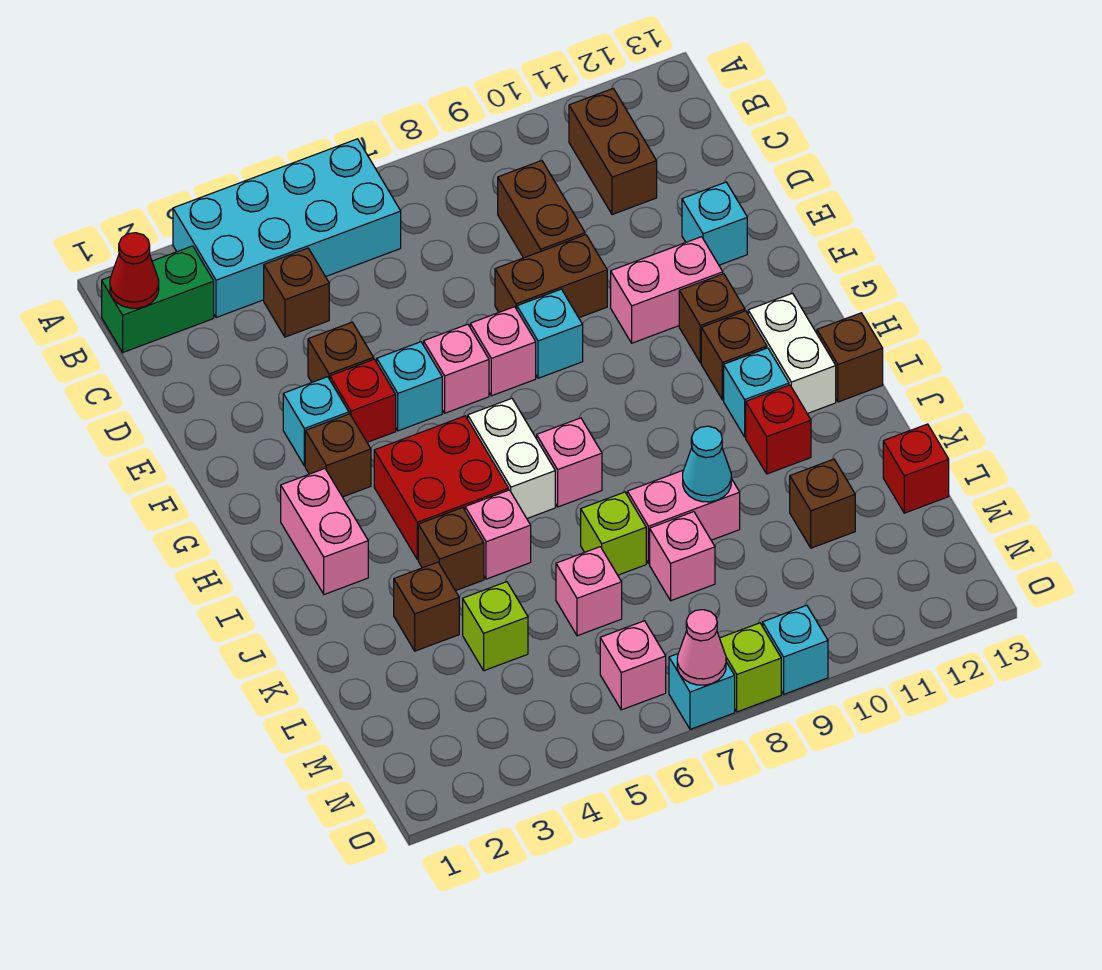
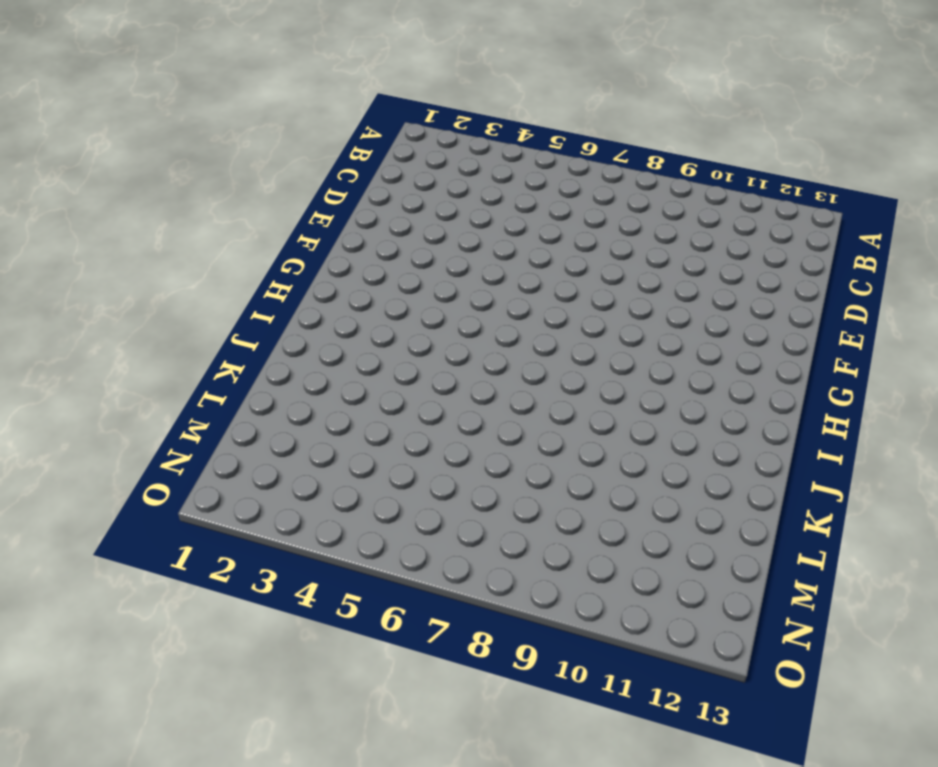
none -> cyan 2x4 brick [173,139,401,318]
none -> green 1x2 brick [102,246,214,352]
none -> brown 1x2 brick [569,89,657,215]
none -> brown 1x1 brick [264,248,329,337]

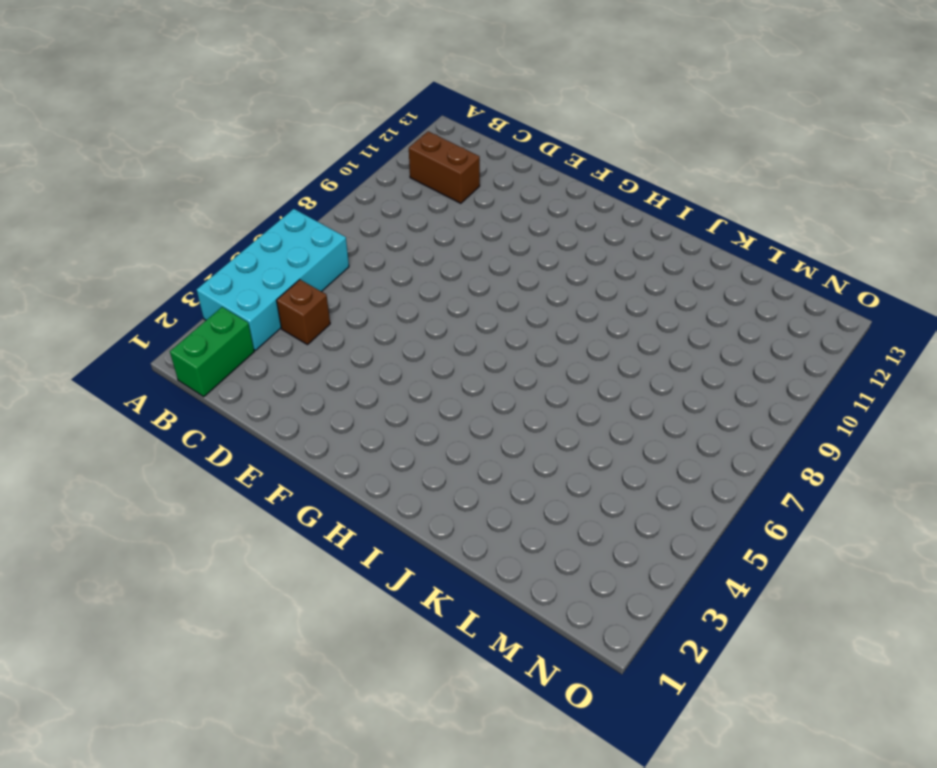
none -> brown 1x2 brick [498,161,585,258]
none -> brown 1x1 brick [308,322,374,382]
none -> brown 1x2 brick [495,235,607,318]
none -> cyan 1x1 brick [682,182,747,265]

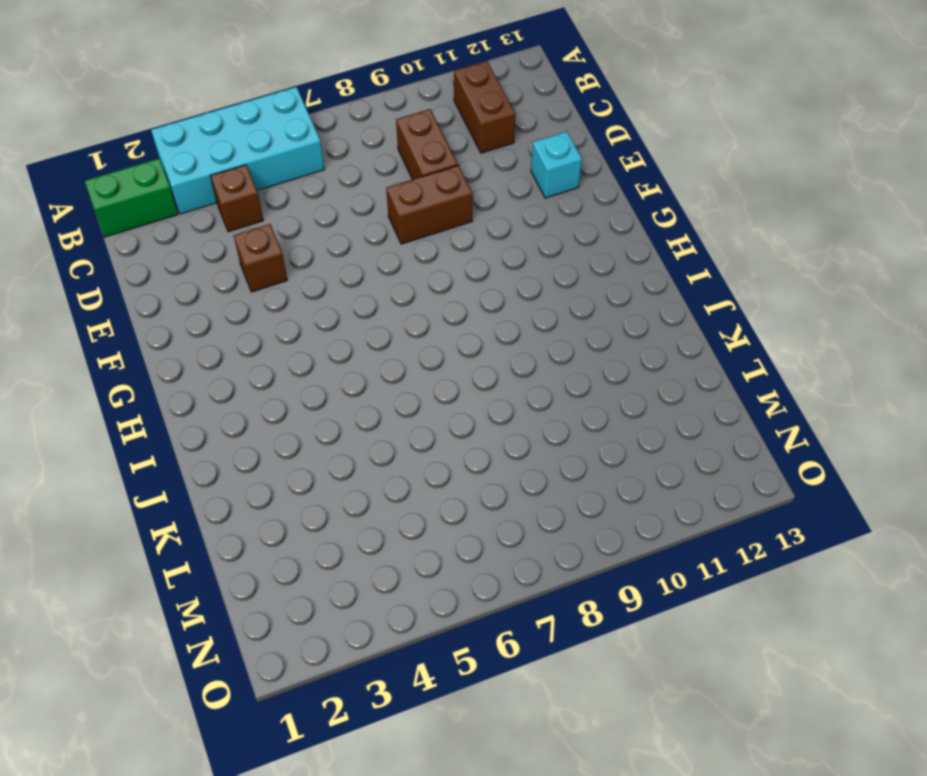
none -> cyan 1x1 brick [283,377,349,466]
none -> red 1x1 brick [330,359,396,442]
none -> cyan 1x1 brick [377,342,442,431]
none -> pink 1x1 brick [424,324,489,413]

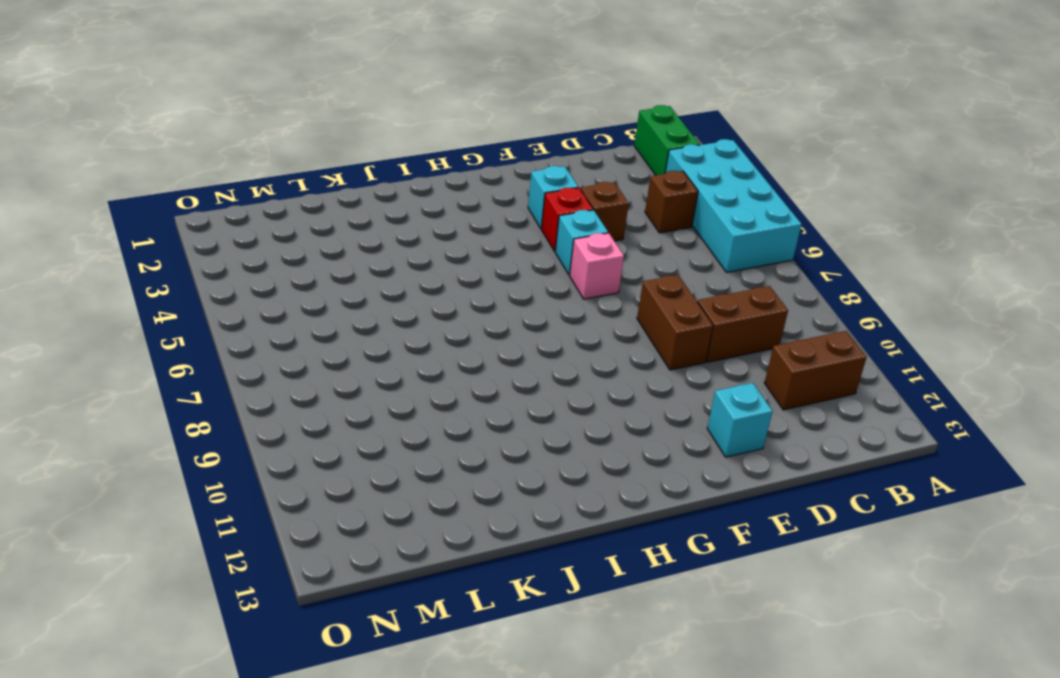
none -> pink 1x1 brick [470,307,536,396]
none -> cyan 1x1 brick [517,289,583,378]
none -> pink 1x2 brick [611,237,723,343]
none -> brown 1x1 brick [305,414,371,497]

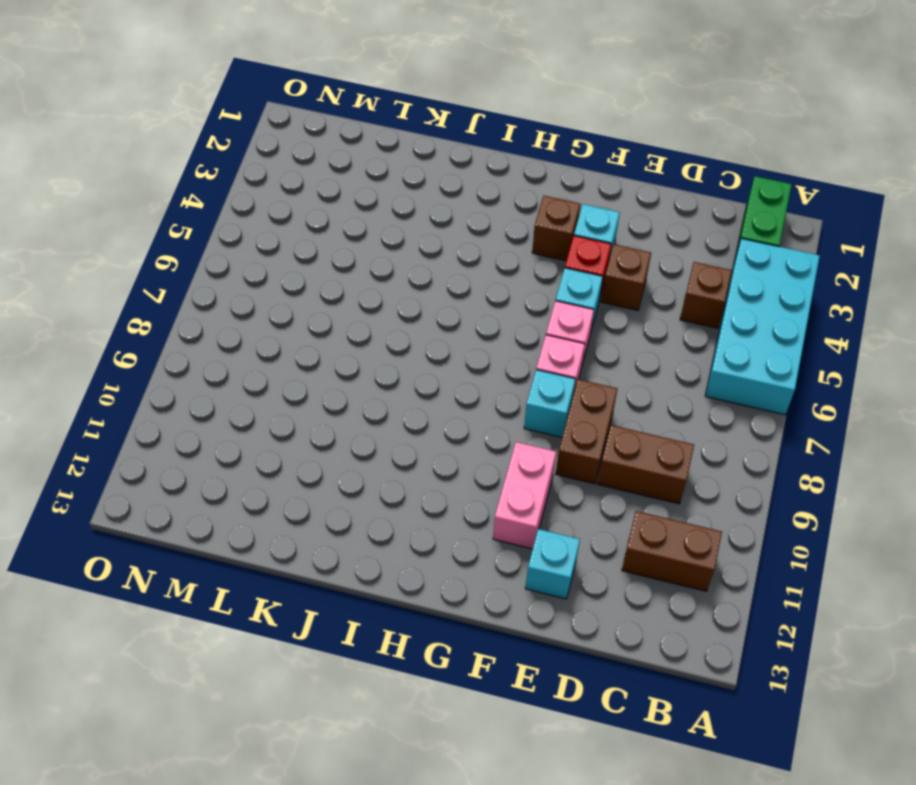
none -> brown 1x1 brick [679,274,745,363]
none -> pink 1x2 brick [281,469,368,594]
none -> red 2x2 brick [374,416,509,560]
none -> white 1x2 brick [468,399,555,518]

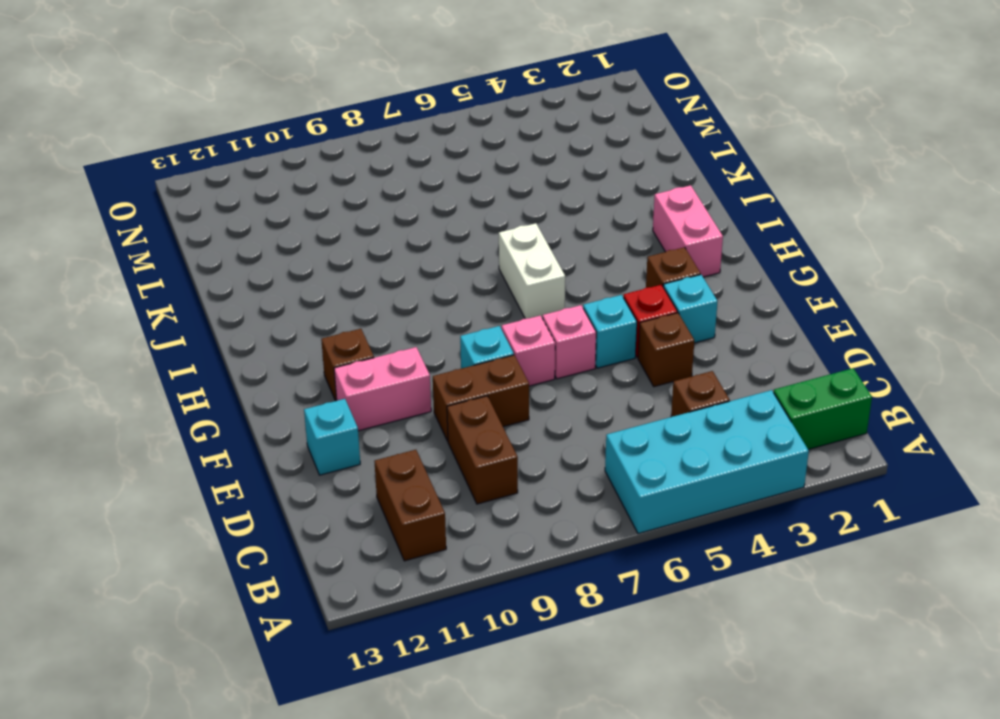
none -> red 2x2 brick [374,416,509,560]
none -> brown 1x1 brick [701,311,767,400]
none -> white 1x2 brick [748,293,836,414]
none -> pink 1x1 brick [537,418,602,507]

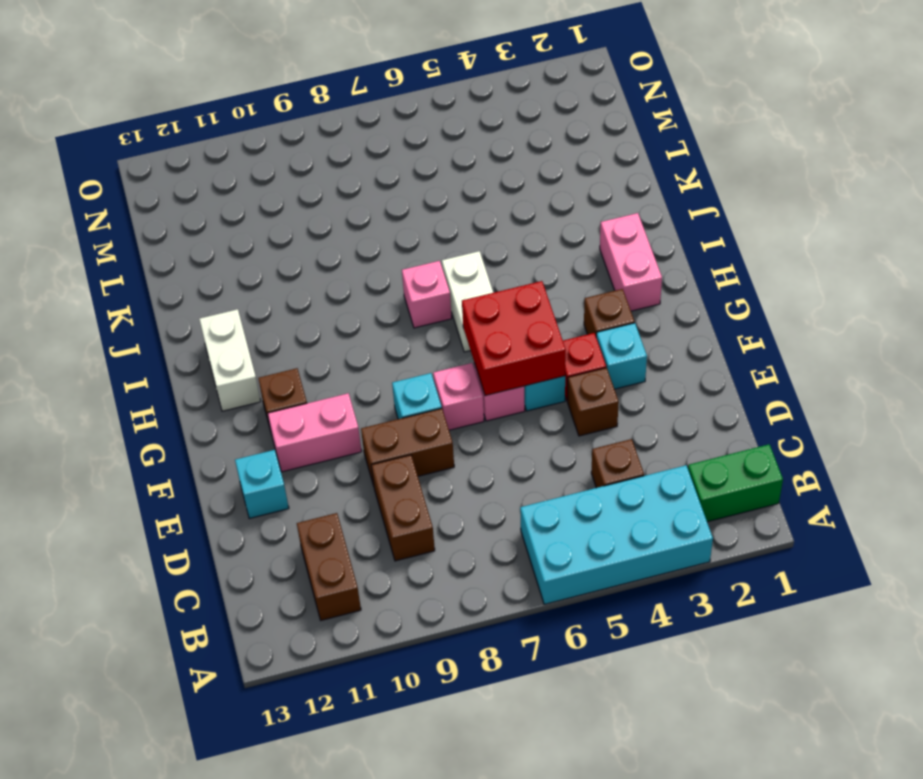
red 2x2 brick [462,281,566,396] -> red 2x2 brick moved to [374,416,509,560]
none -> brown 1x1 brick [701,311,767,400]
none -> cyan 1x1 brick [724,348,789,437]
none -> brown 1x1 brick [817,313,883,402]
none -> brown 1x1 brick [418,508,484,591]

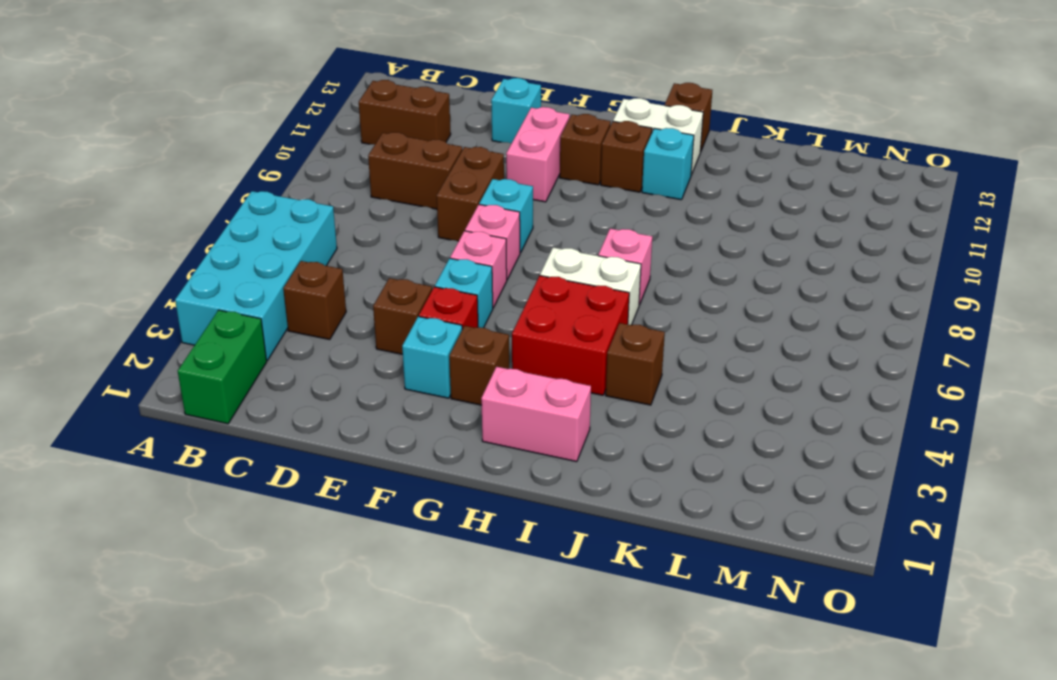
none -> pink 1x1 brick [465,490,531,579]
none -> red 1x1 brick [746,385,811,474]
none -> brown 1x1 brick [394,562,459,651]
none -> lime 1x1 brick [581,492,646,575]

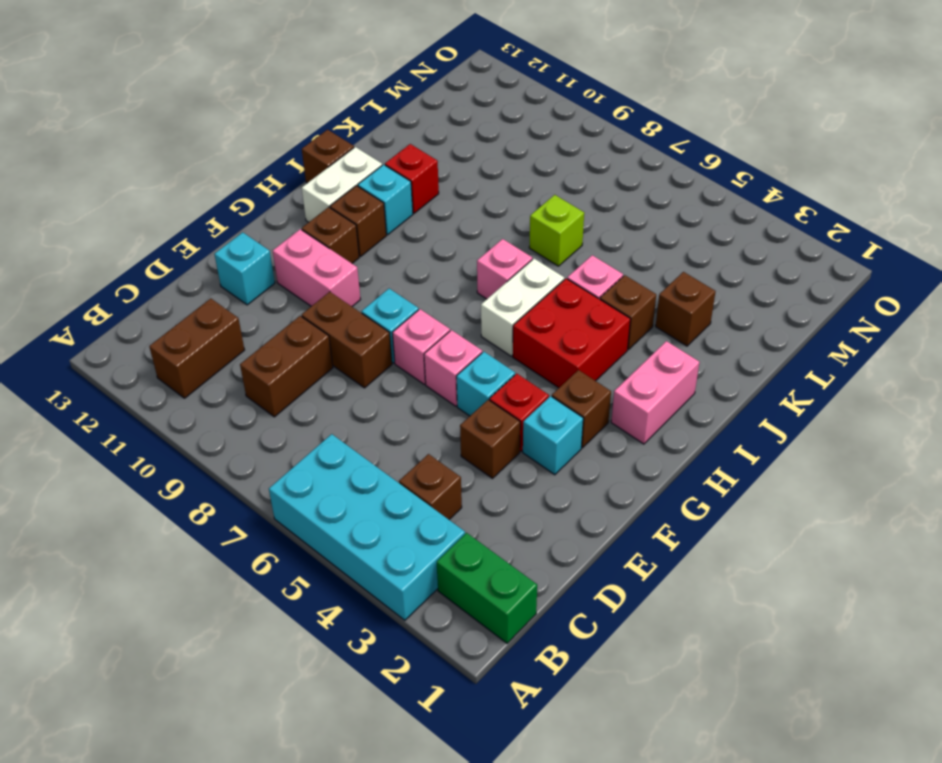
none -> pink 1x2 brick [627,470,740,564]
none -> lime 1x1 brick [463,582,528,671]
none -> pink 1x1 brick [556,547,622,636]
none -> pink 1x1 brick [650,512,715,601]

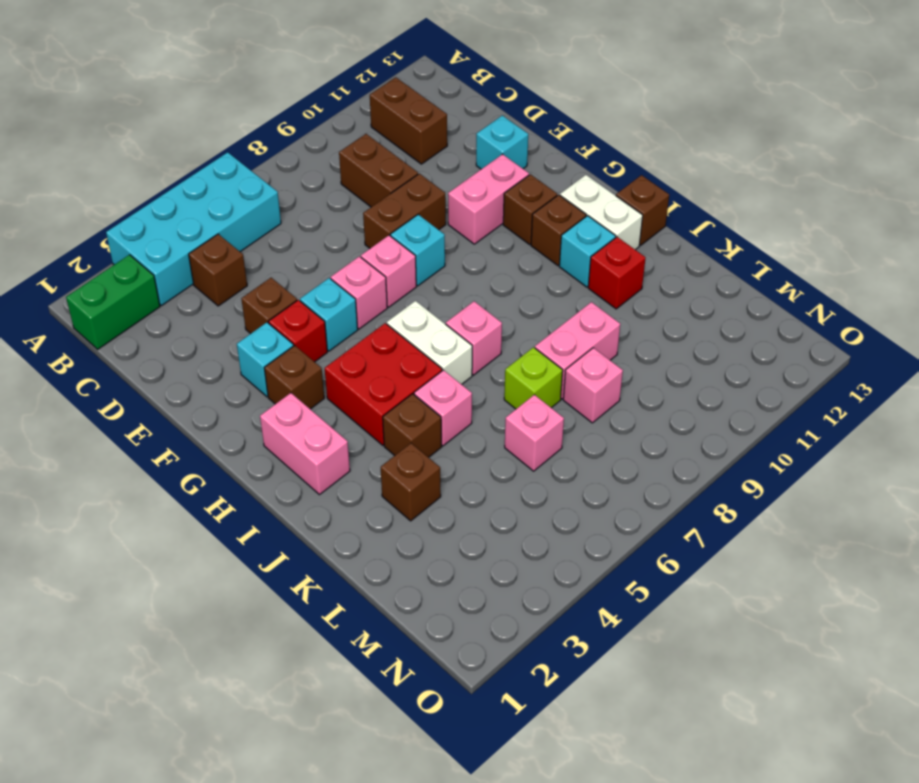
none -> lime 1x1 brick [463,582,528,671]
none -> brown 1x1 brick [790,459,855,548]
none -> red 1x1 brick [883,424,949,513]
none -> pink 1x1 brick [600,621,666,710]

